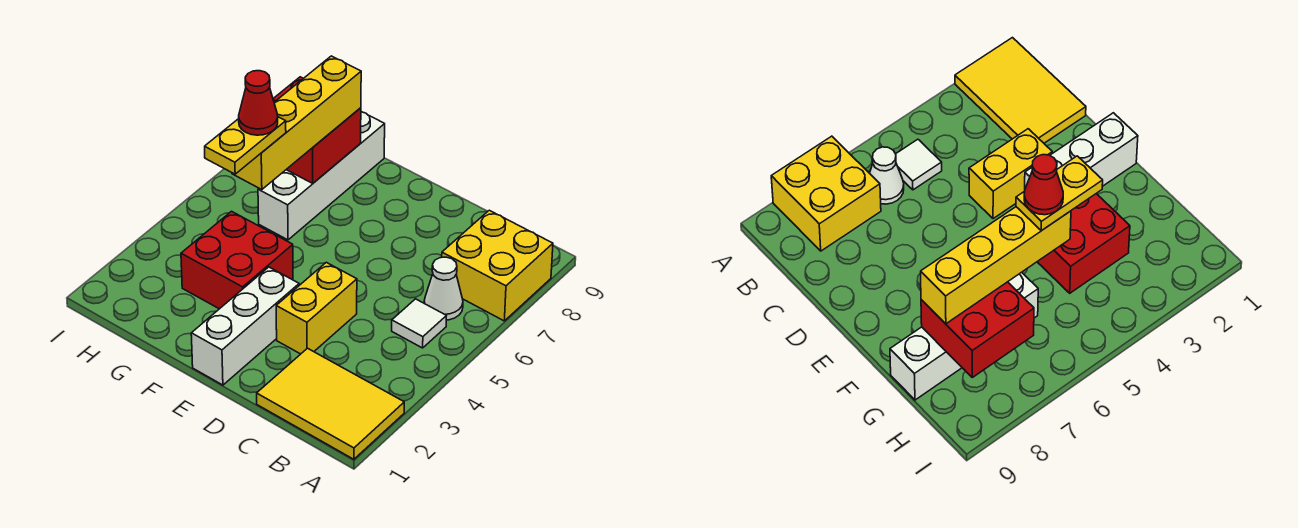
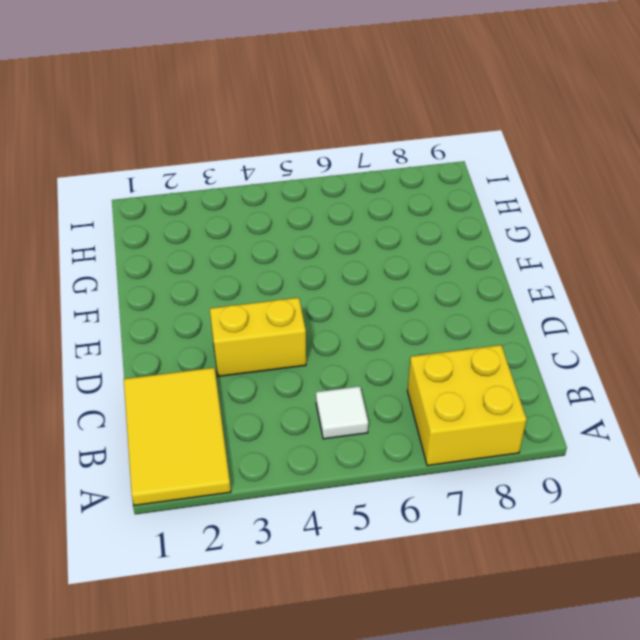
none -> white 1x1 cone [424,257,463,320]
none -> white 1x3 brick [191,267,299,385]
none -> red 2x2 brick [181,211,293,309]

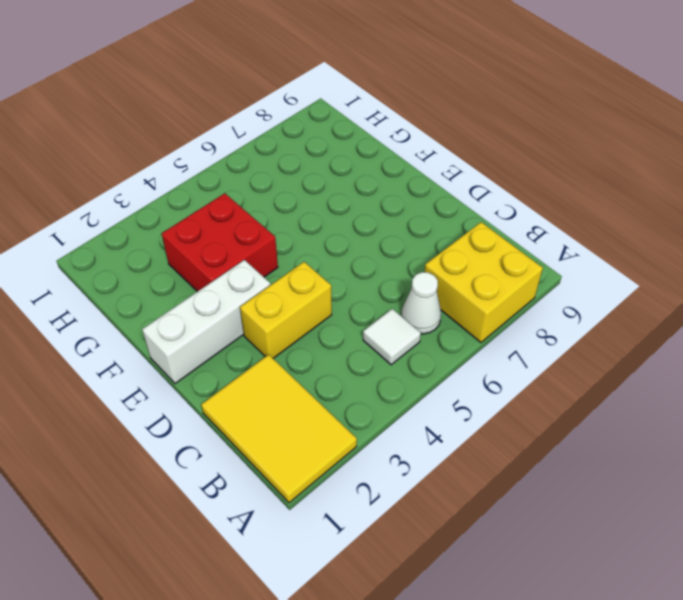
none -> white 1x4 brick [258,112,385,240]
none -> red 2x2 brick [273,77,361,183]
none -> yellow 1x4 brick [232,56,361,190]

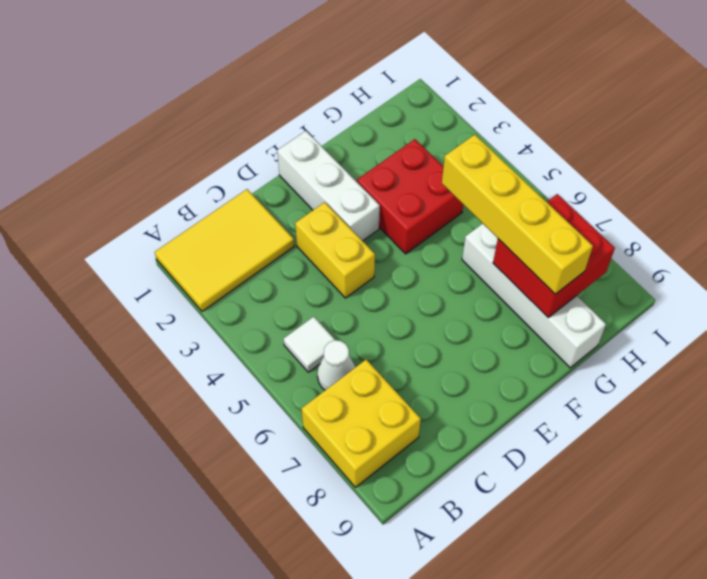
none -> yellow 1x2 plate [205,117,286,174]
none -> red 1x1 cone [239,71,278,135]

